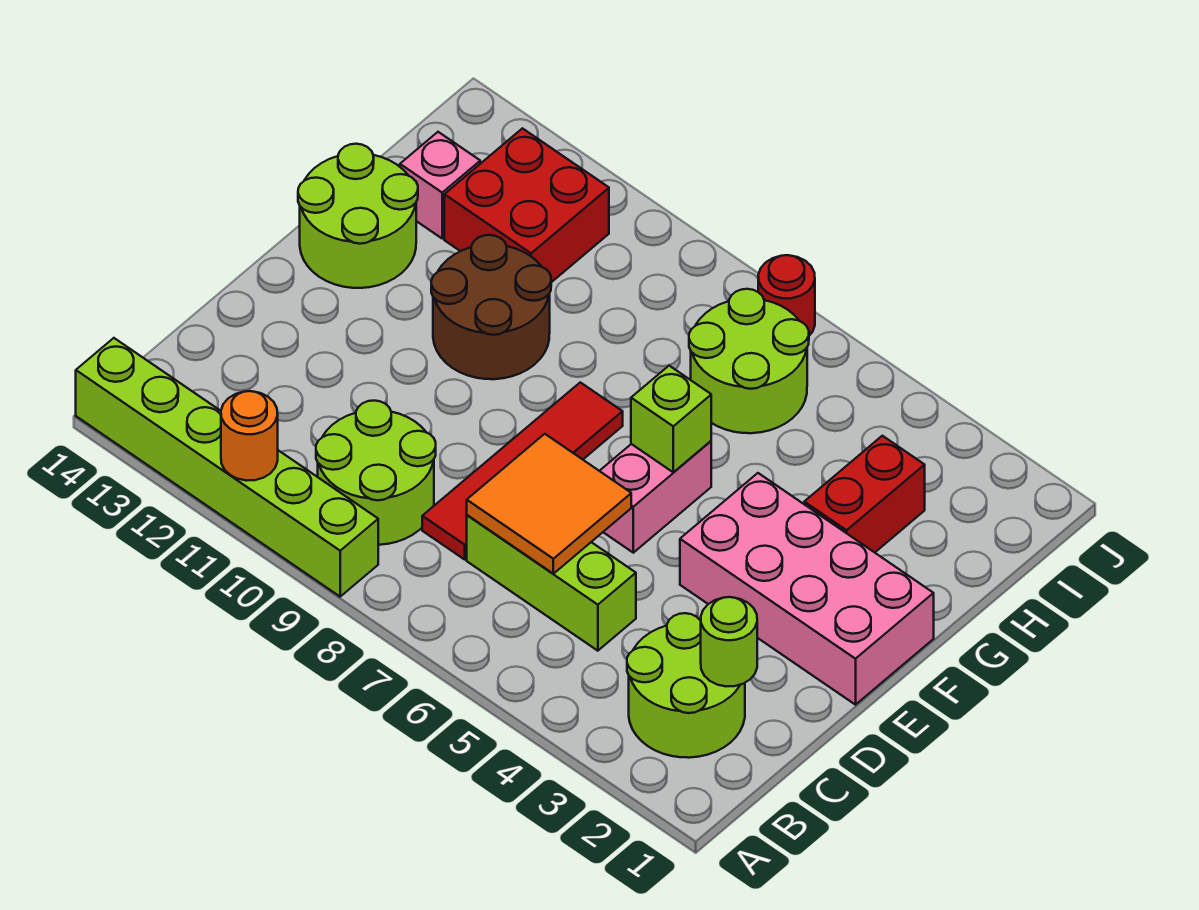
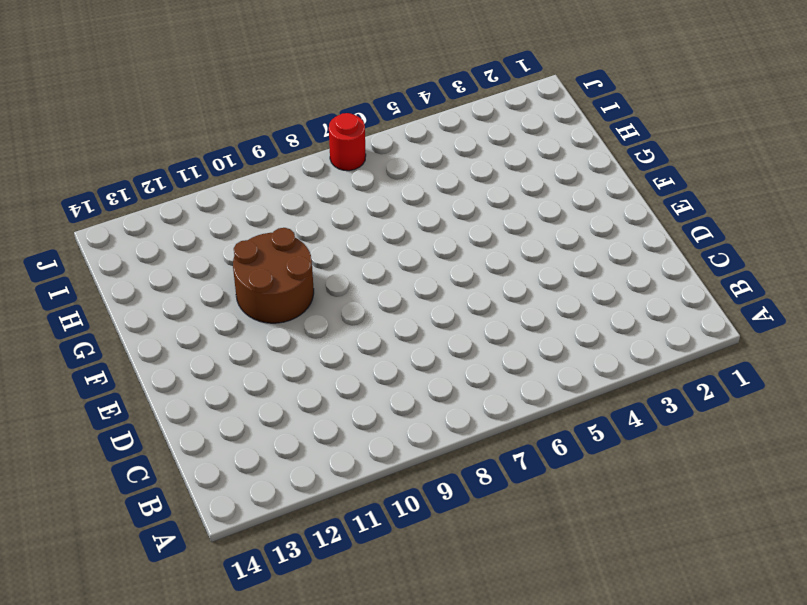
none -> lime 1x6 brick [76,338,378,597]
none -> lime 2x2 round brick [627,613,745,758]
none -> lime 2x2 round brick [316,401,436,545]

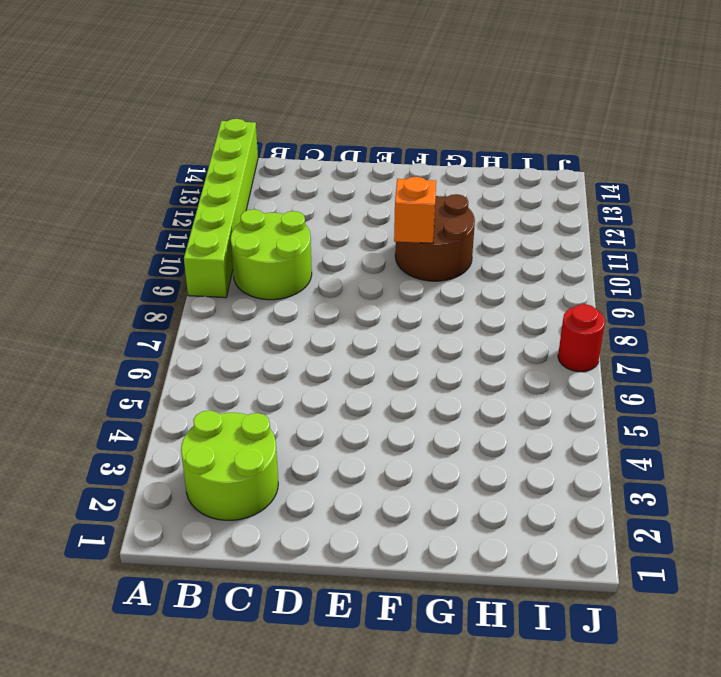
orange 1x1 brick [394,177,436,243] -> none
none -> lime 1x3 brick [467,515,636,651]
none -> red 1x4 tile [422,382,623,559]
none -> pink 2x4 brick [680,473,934,705]

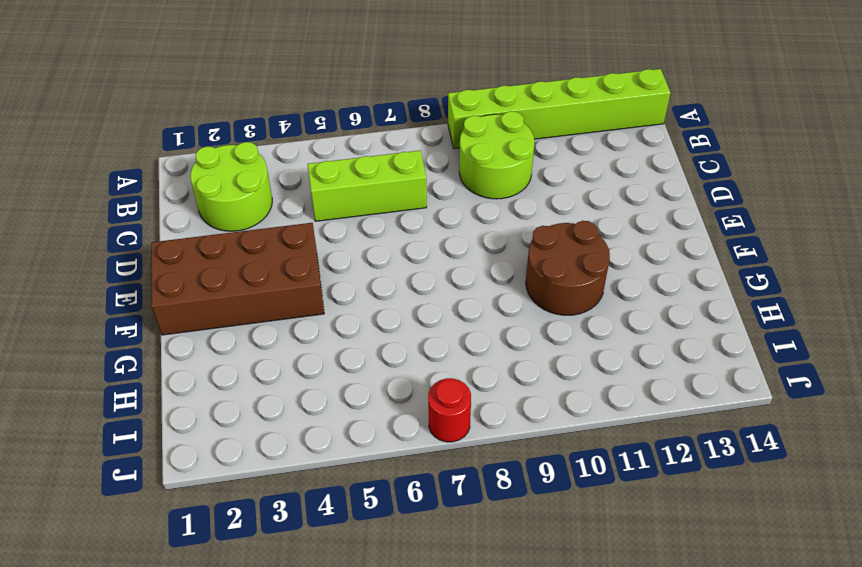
brown 2x4 brick [151,223,324,335] -> pink 2x4 brick [680,473,934,705]
none -> red 1x4 tile [422,382,623,559]
none -> pink 1x2 brick [600,441,711,553]
none -> lime 2x2 round brick [298,144,418,288]

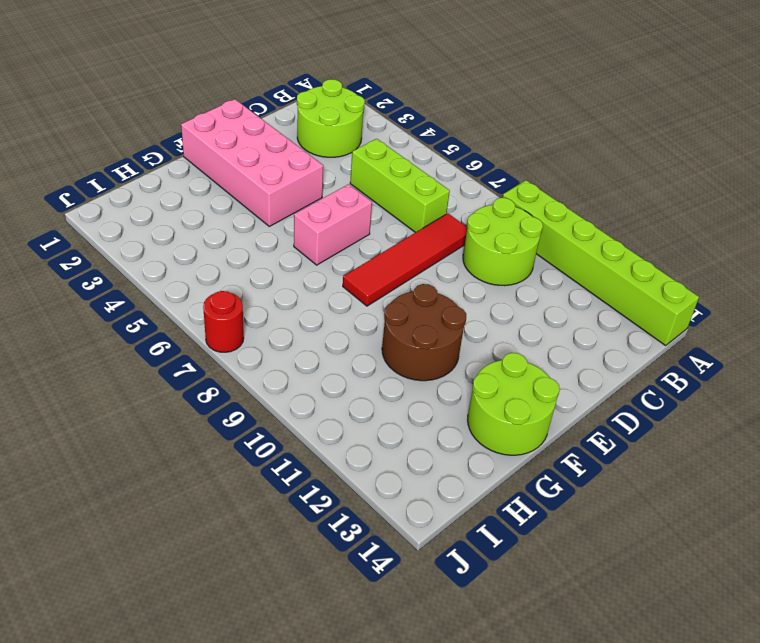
none -> red 1x2 brick [804,436,925,552]
none -> lime 2x2 round brick [689,289,809,433]
none -> red 2x2 brick [444,128,609,282]

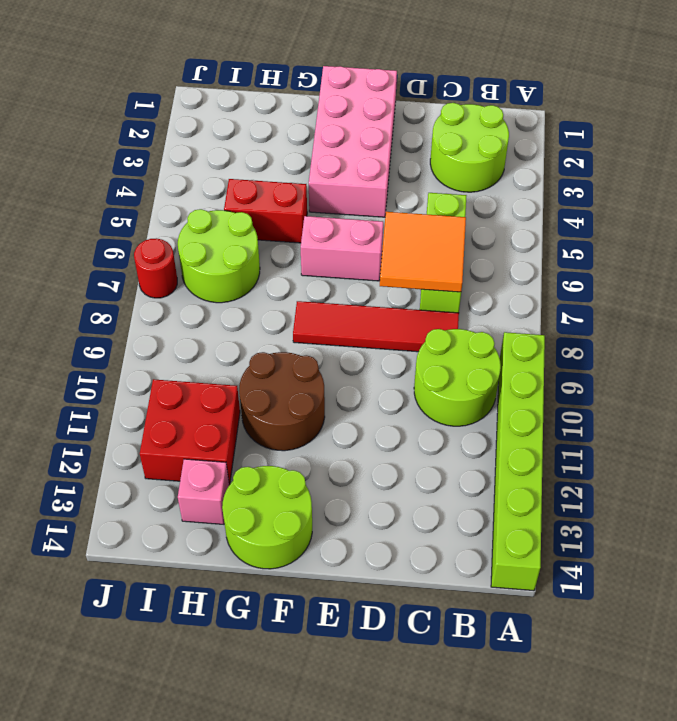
red 1x2 brick [224,179,307,243] -> red 1x2 brick moved to [804,436,925,552]
none -> orange 1x1 round brick [221,391,278,481]
none -> lime 1x1 round brick [701,597,757,686]
none -> lime 1x1 brick [631,366,711,472]

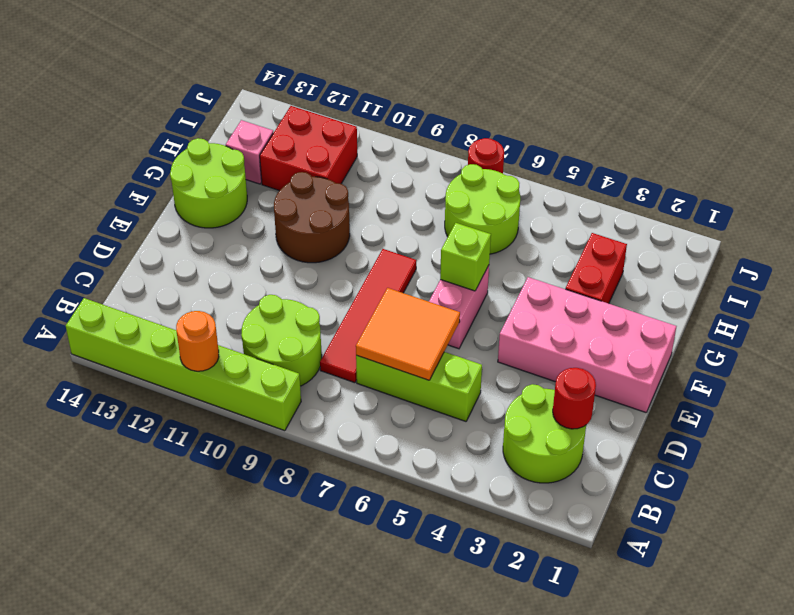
red 1x1 round brick [553,368,596,429] -> lime 1x1 round brick [701,597,757,686]

